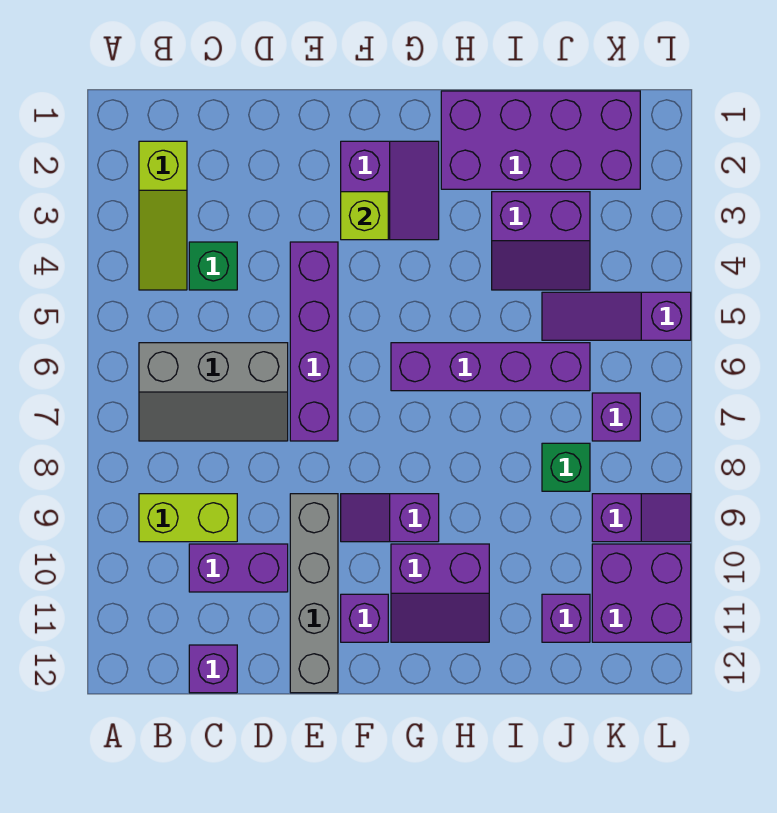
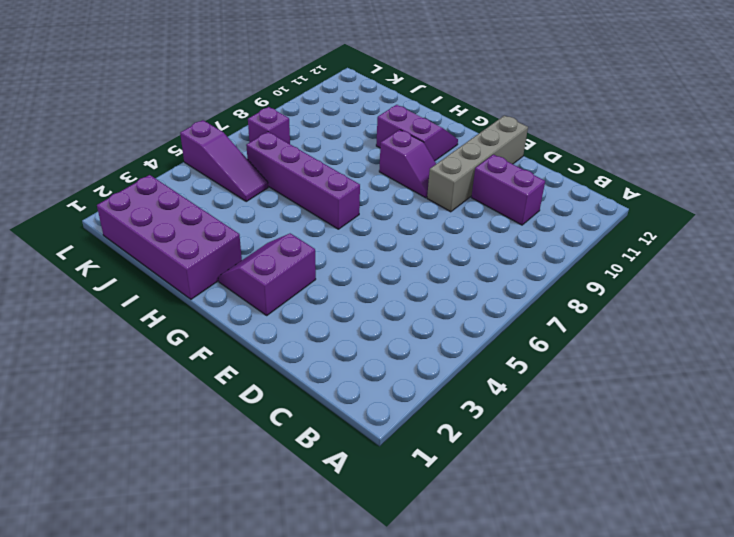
none -> lime 1x3 slope [139,141,187,290]
none -> grey 2x3 slope [139,343,288,441]
none -> lime 1x2 brick [139,494,237,542]

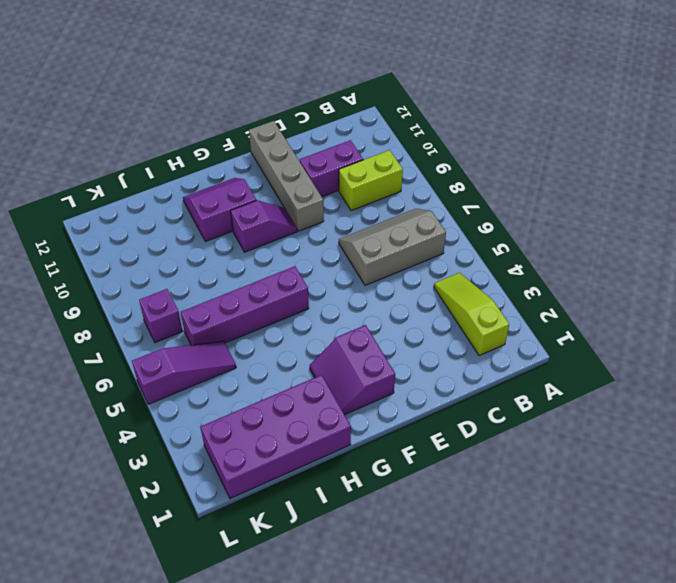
none -> green 1x1 brick [189,242,237,290]
none -> purple 1x1 brick [189,645,237,693]
none -> purple 1x4 brick [290,242,338,441]

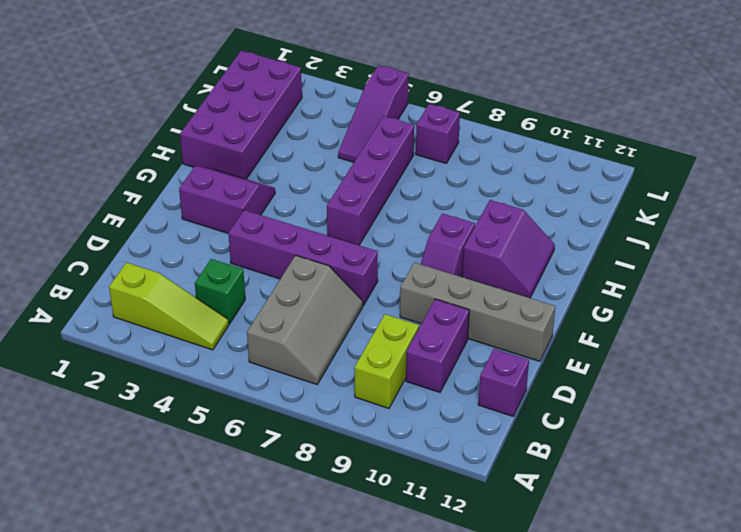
none -> purple 1x1 brick [341,594,388,642]
none -> purple 2x2 slope [492,192,590,290]
none -> green 1x1 brick [542,443,590,491]

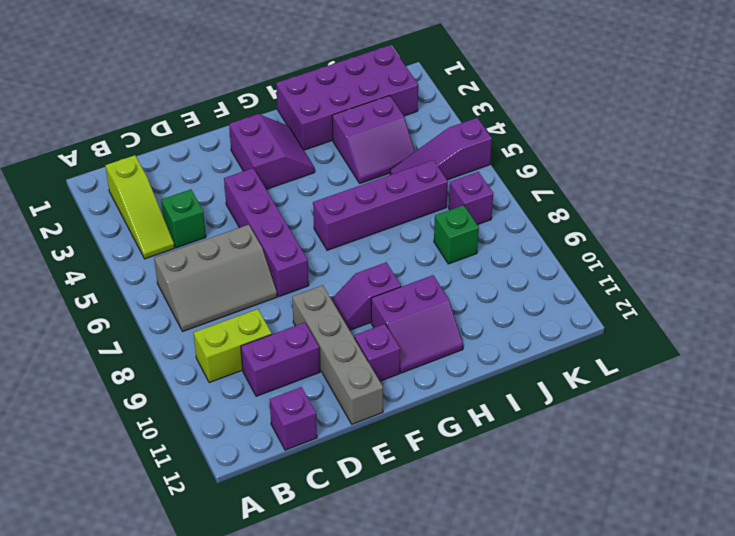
none -> purple 1x1 brick [542,594,590,642]
none -> purple 1x2 slope [592,494,691,542]
none -> purple 2x2 brick [592,544,691,642]

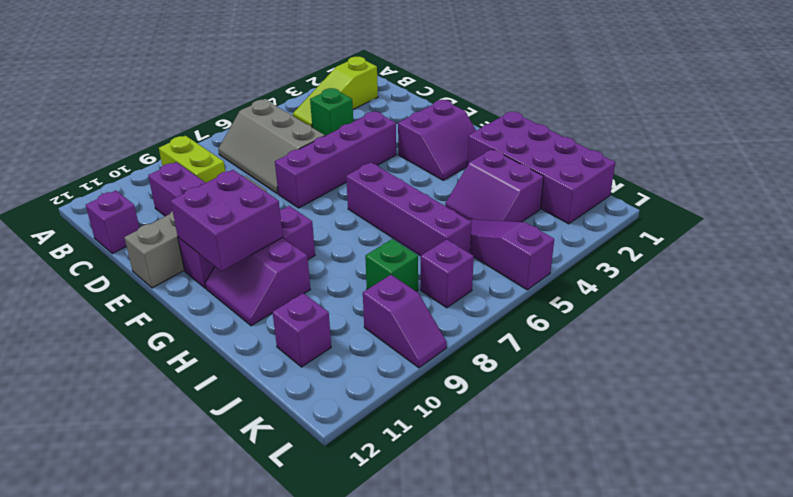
purple 2x2 brick [171,170,283,271] -> purple 2x2 brick moved to [592,544,691,642]
none -> lime 1x1 brick [341,192,388,240]

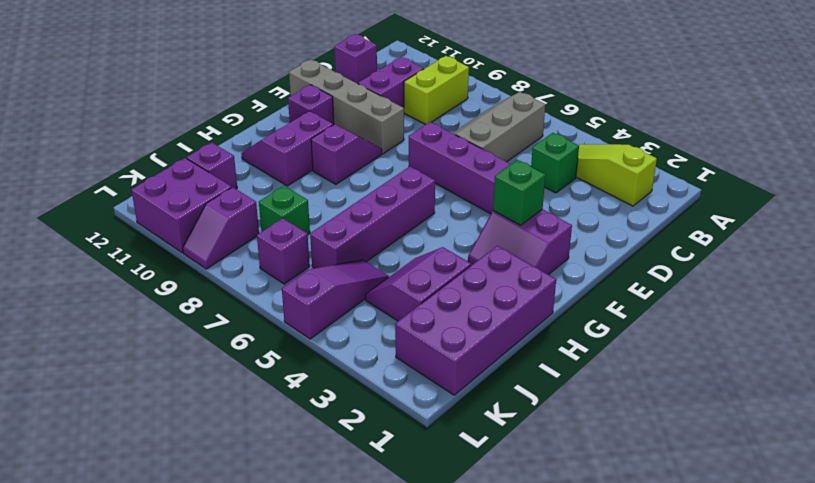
green 1x1 brick [493,160,545,225] -> lime 1x1 brick [341,192,388,240]

